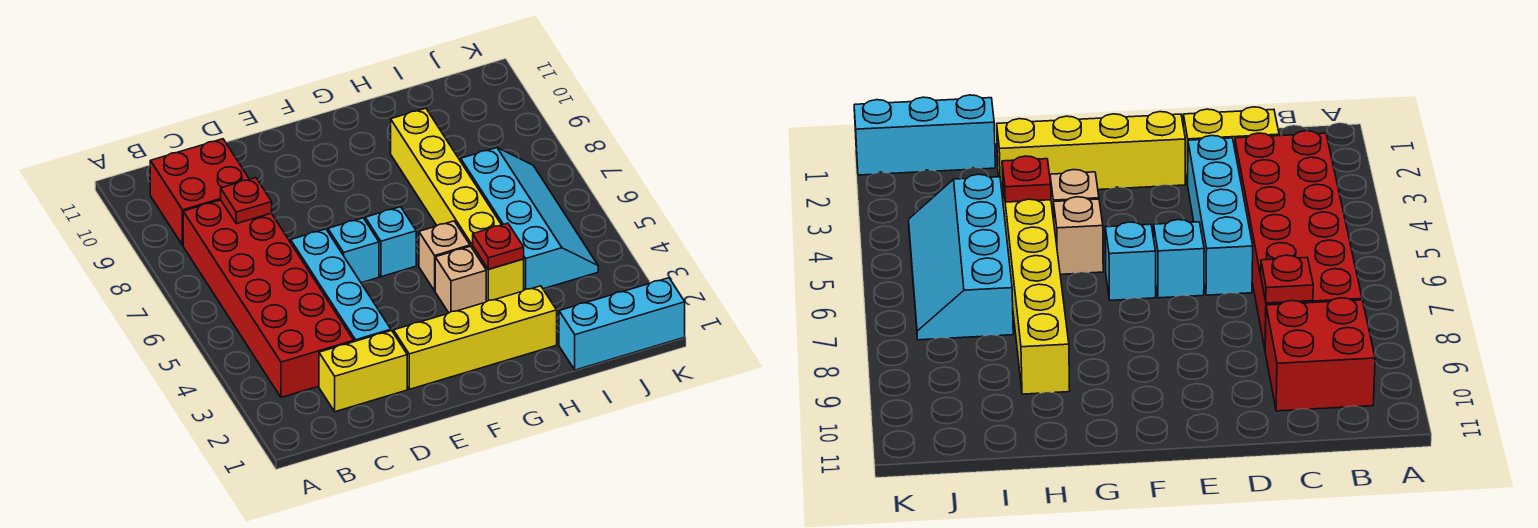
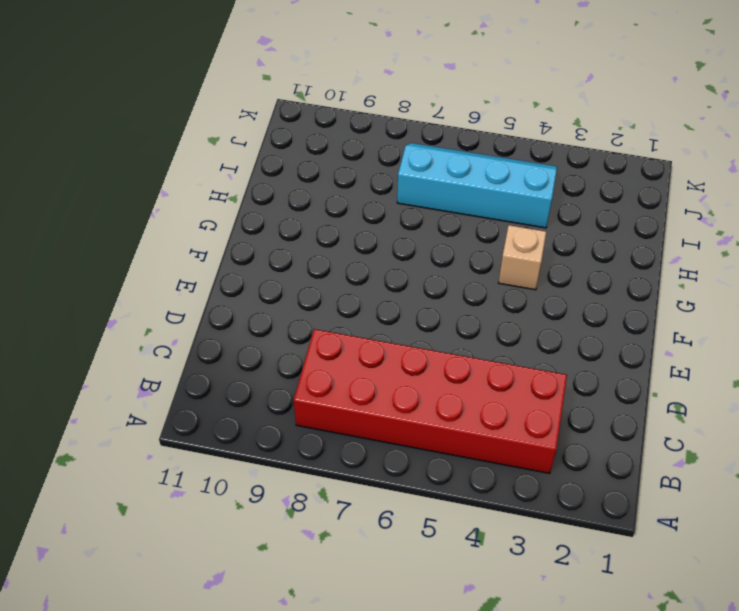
none -> red 2x2 brick [150,139,249,245]
none -> yellow 1x2 brick [319,331,407,412]
none -> cyan 1x4 brick [291,229,391,342]

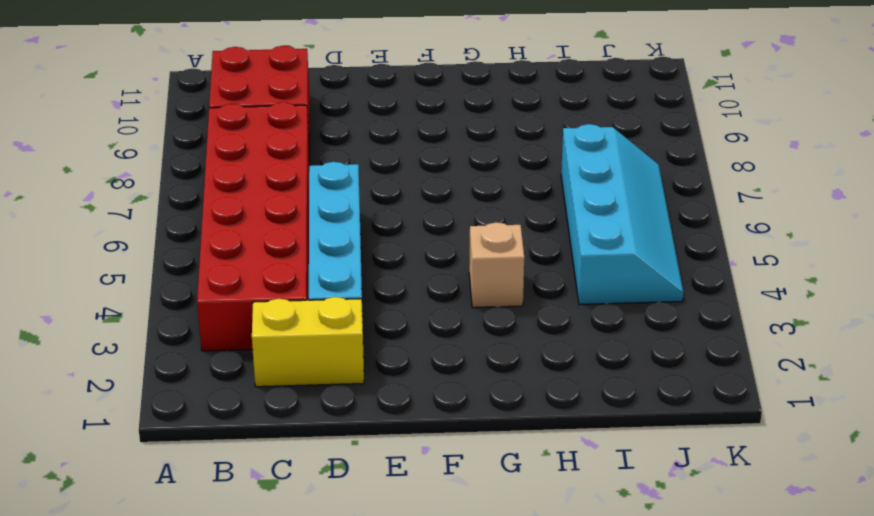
none -> yellow 1x4 brick [394,286,557,389]
none -> cyan 1x1 brick [328,218,379,283]
none -> cyan 1x1 brick [365,207,416,277]

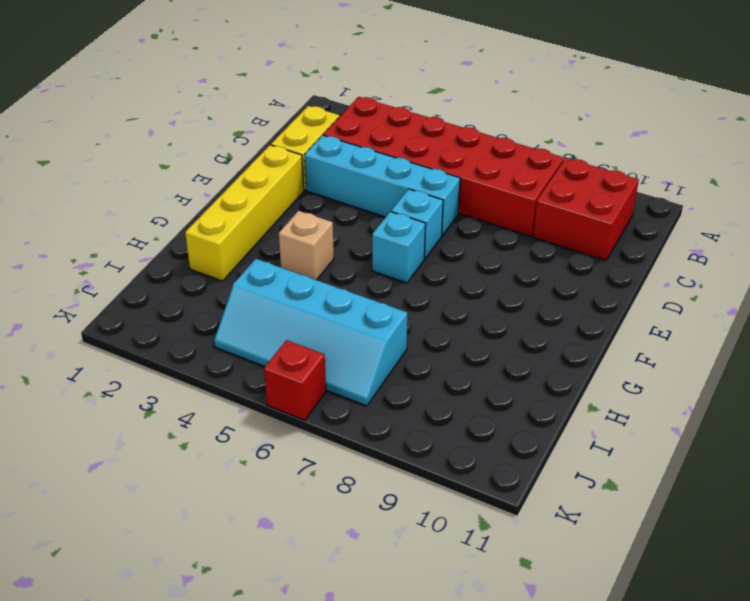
red 1x1 brick [264,340,326,420] -> none
none -> tan 1x1 brick [419,221,470,291]
none -> yellow 1x6 brick [391,108,524,302]
none -> cyan 1x3 brick [559,278,685,370]

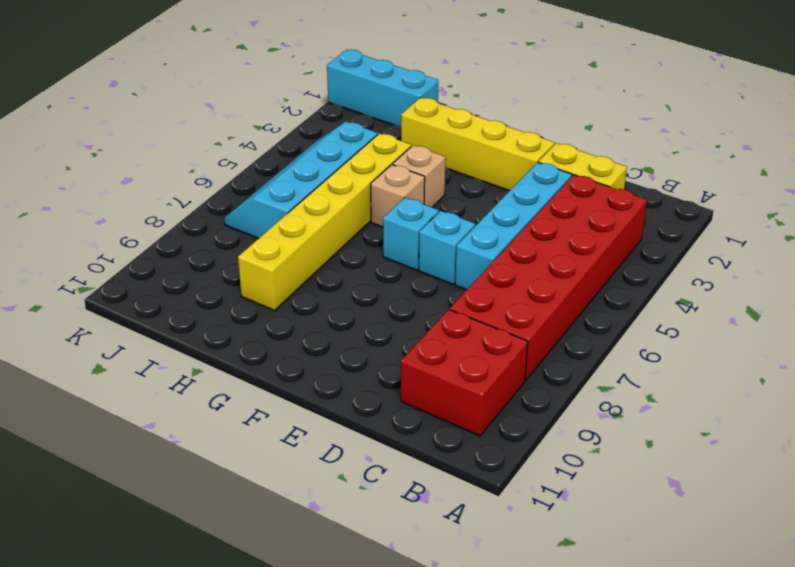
none -> red 1x1 plate [221,178,272,224]
none -> red 1x1 plate [473,223,524,269]

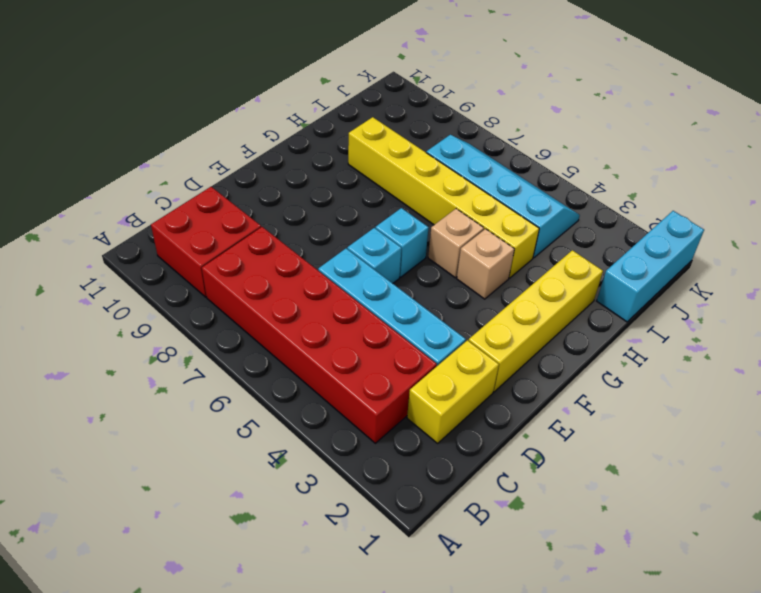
none -> red 1x1 plate [221,178,272,224]
none -> red 1x1 plate [473,223,524,269]

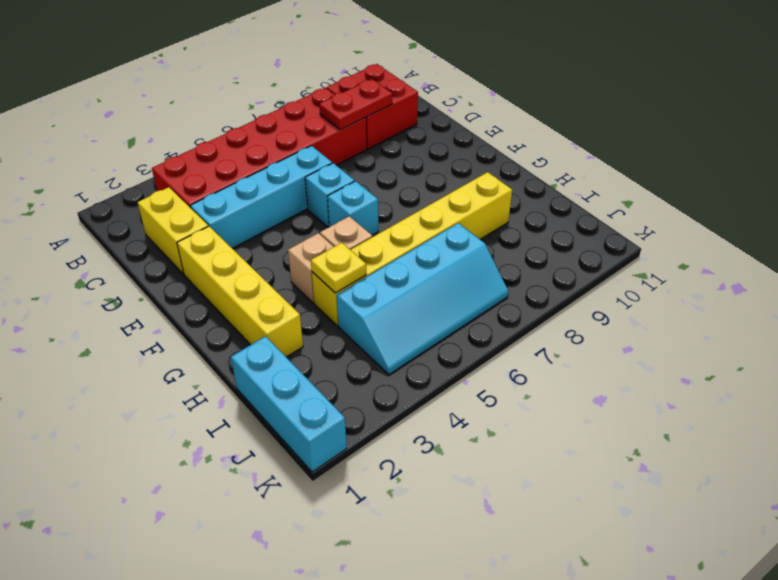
red 1x2 plate [319,79,392,130] -> red 1x1 plate [221,178,272,224]
yellow 1x1 plate [311,243,366,293] -> red 1x1 plate [473,223,524,269]

